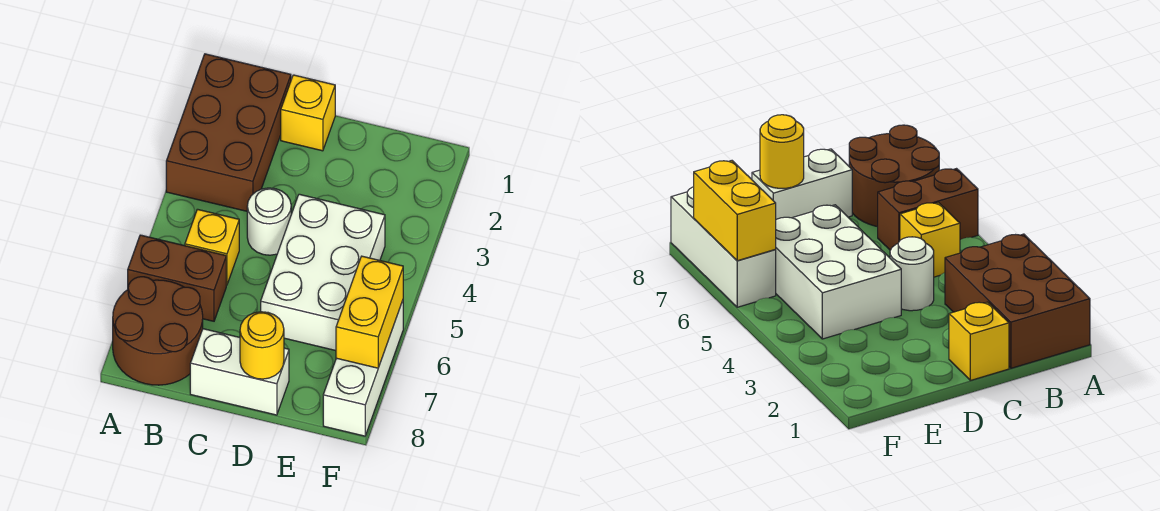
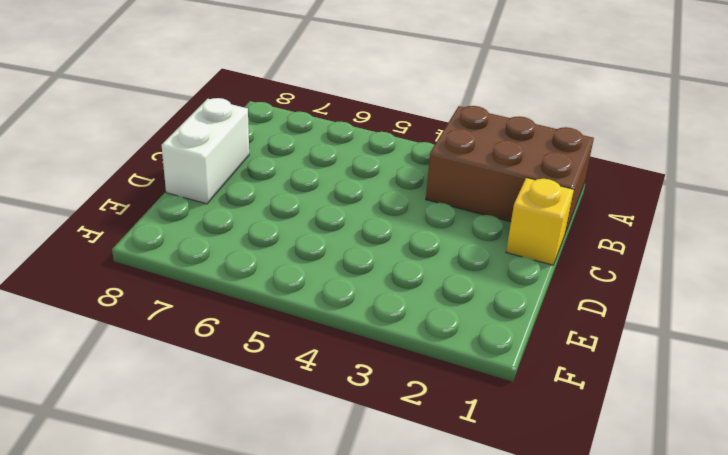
none -> brown 1x2 brick [128,235,226,321]
none -> brown 2x2 round brick [113,277,203,385]

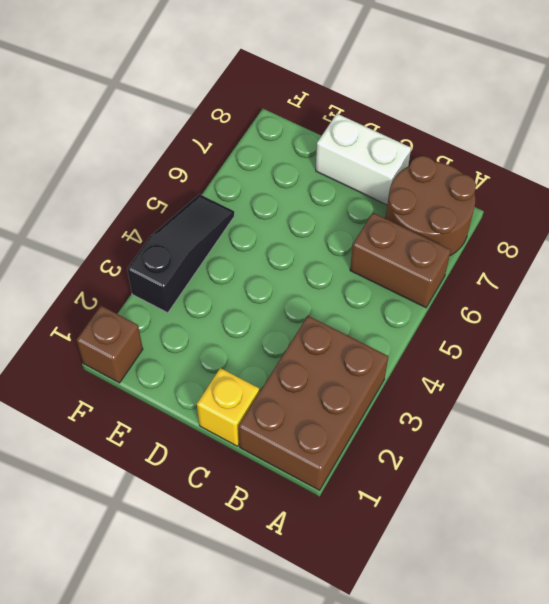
brown 1x1 brick [76,306,143,383] -> none
black 1x3 slope [127,194,234,313] -> none
none -> yellow 1x1 brick [185,209,239,285]
none -> white 1x1 round brick [247,188,291,255]

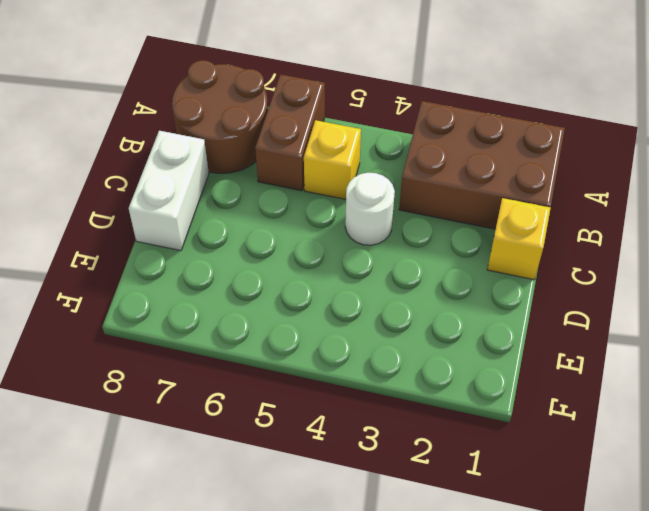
none -> white 2x3 brick [261,194,385,351]
none -> white 1x3 brick [323,300,403,436]

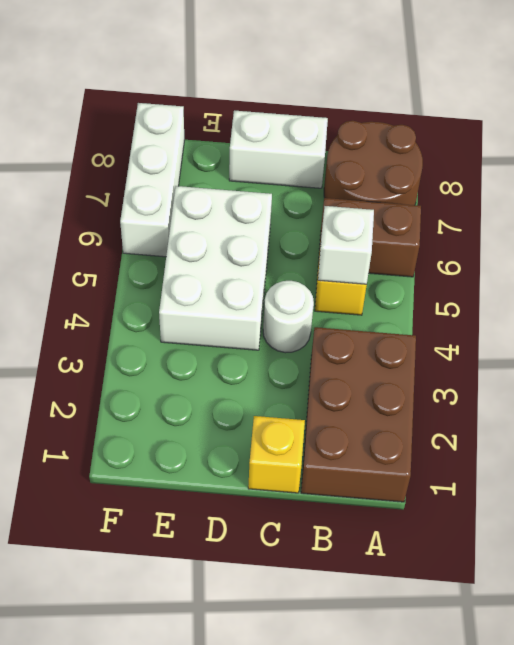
white 1x1 brick [318,206,374,284] -> none
none -> yellow 1x1 round brick [240,312,284,379]
none -> yellow 1x2 brick [336,256,403,368]

